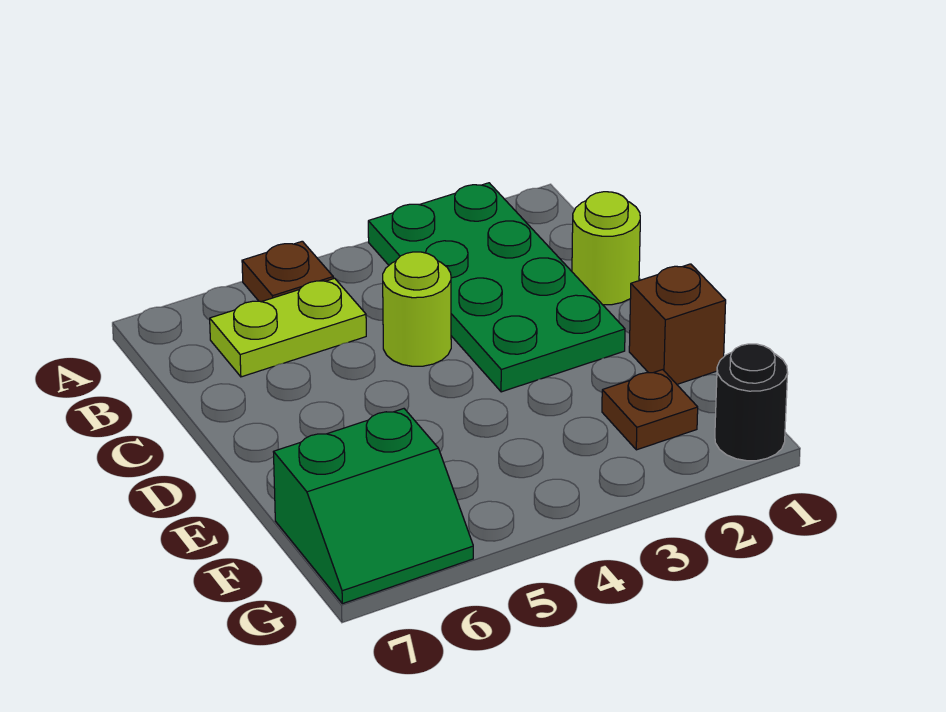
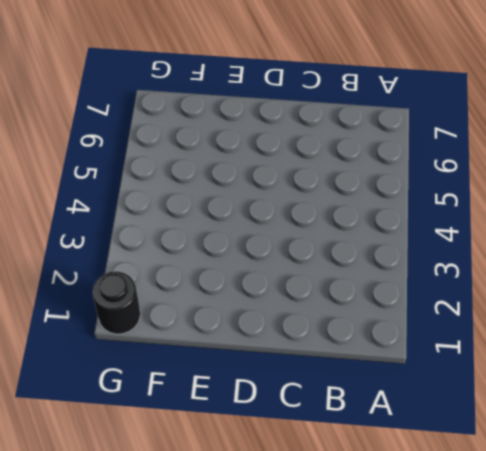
none -> green 2x4 plate [368,183,625,392]
none -> brown 1x1 plate [242,241,333,302]

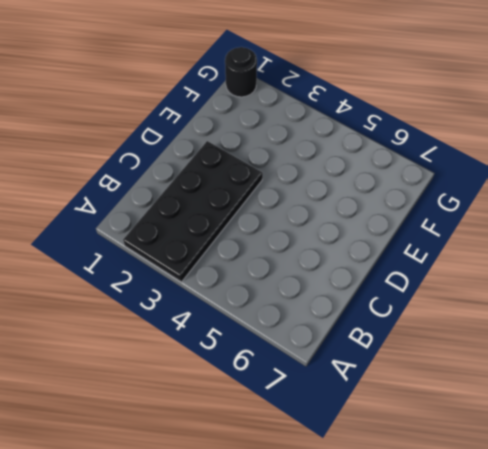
black 2x4 plate [123,141,263,282] -> green 2x4 plate [368,183,625,392]
none -> brown 1x1 plate [242,241,333,302]
none -> lime 1x2 plate [210,278,366,377]

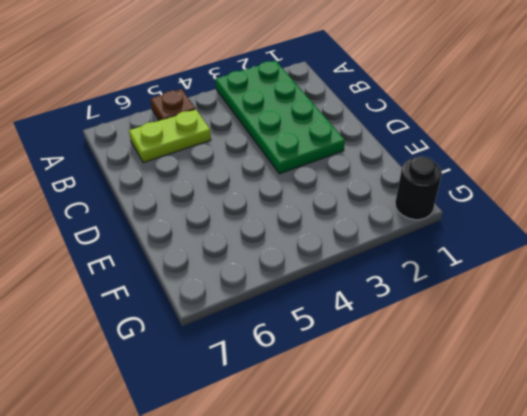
none -> lime 1x1 round brick [572,192,640,305]
none -> lime 1x1 round brick [383,252,451,366]

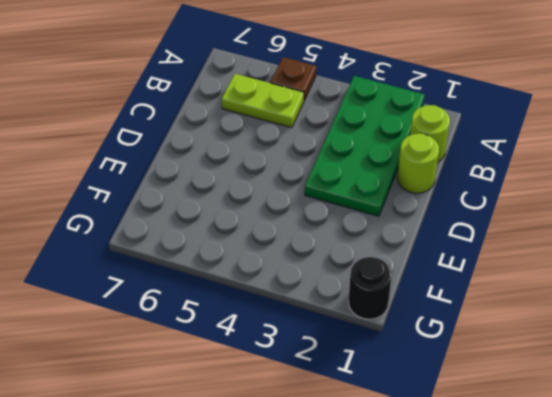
lime 1x1 round brick [410,105,450,162] -> lime 1x1 round brick moved to [383,252,451,366]
none -> brown 1x1 brick [629,264,726,384]
none -> brown 1x1 plate [602,370,698,450]

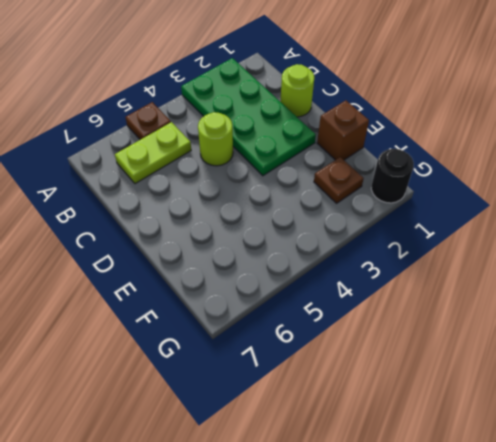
none -> green 2x2 slope [274,409,473,604]

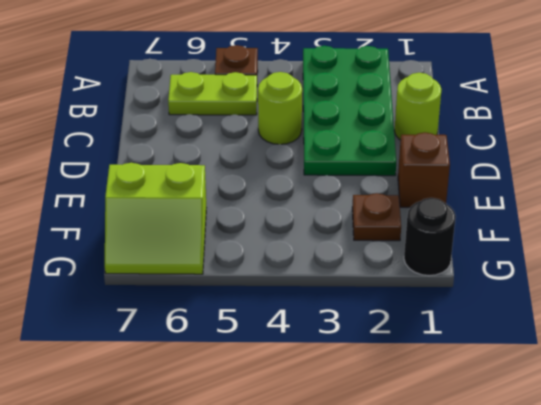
lime 2x2 slope [105,163,206,274] -> green 2x2 slope [274,409,473,604]

